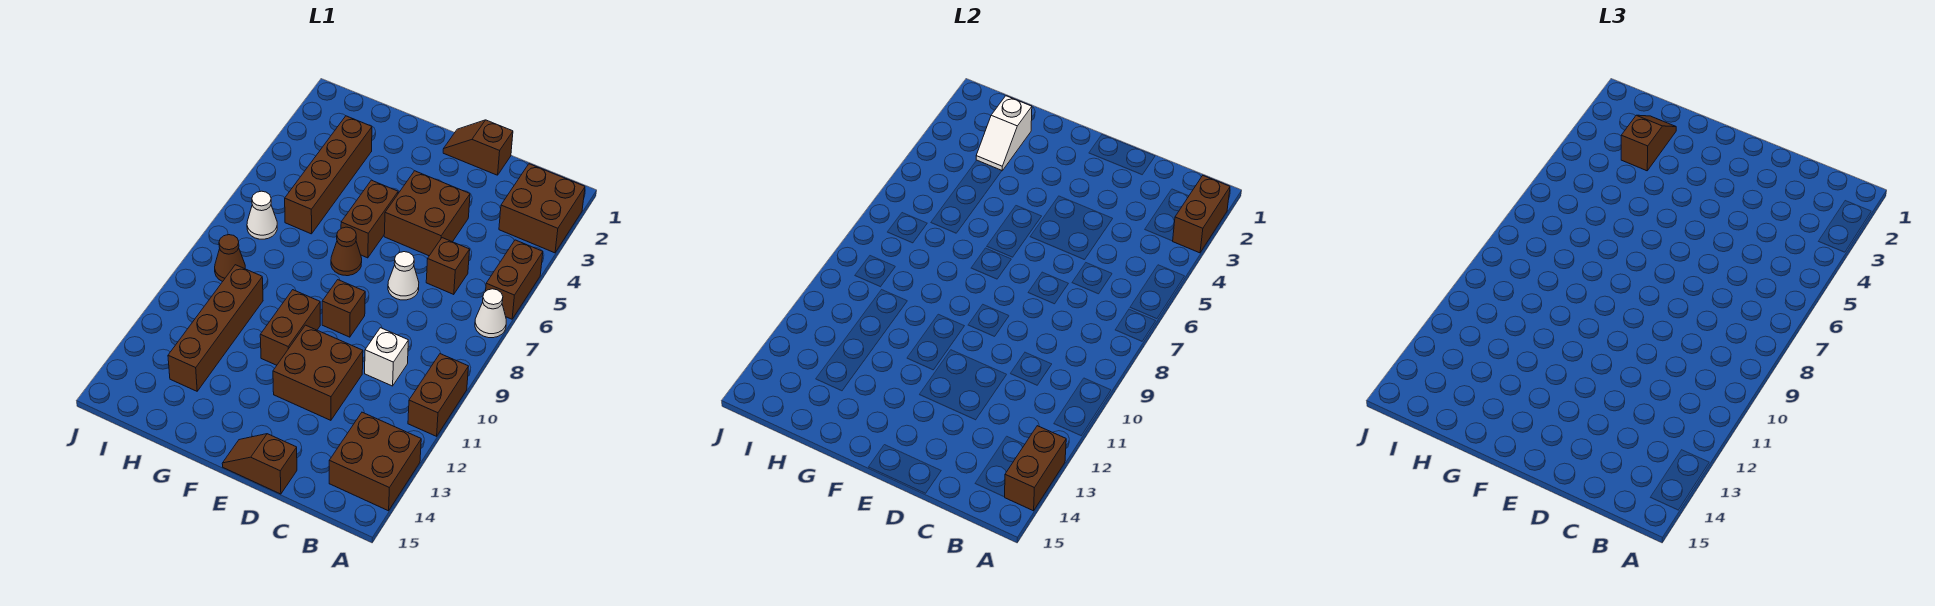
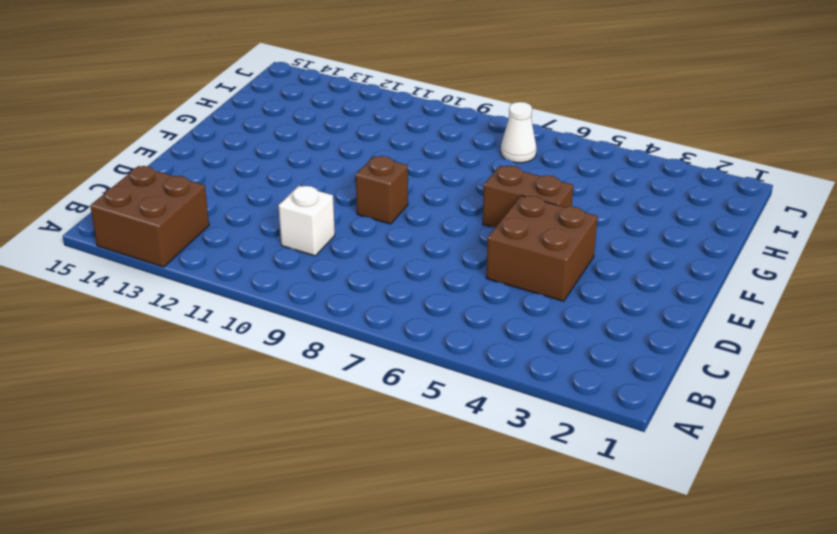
none -> brown 2x2 brick [499,164,585,253]
none -> brown 1x2 brick [486,240,543,319]
none -> white 1x1 cone [475,289,506,338]

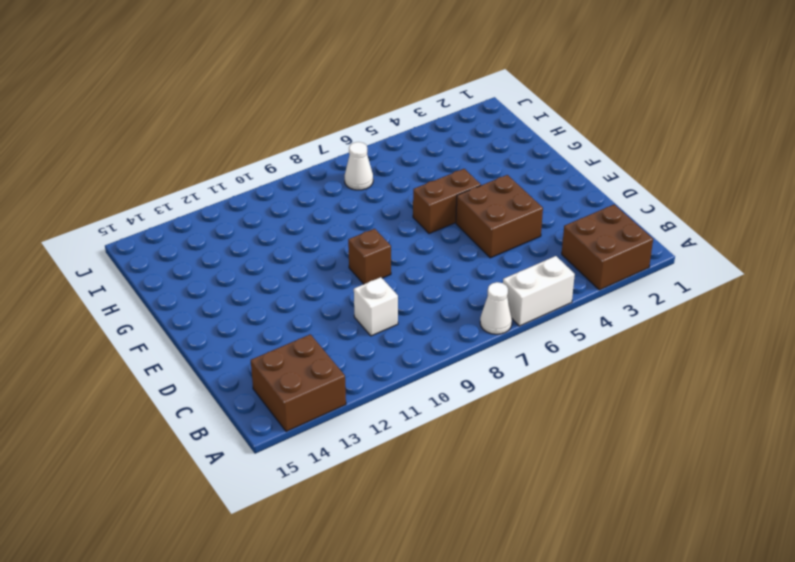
white 1x2 brick [503,256,575,326] -> brown 1x2 brick [486,240,543,319]
none -> brown 1x2 brick [408,354,468,436]
none -> brown 1x1 brick [426,238,470,295]
none -> brown 1x2 slope [443,120,513,175]

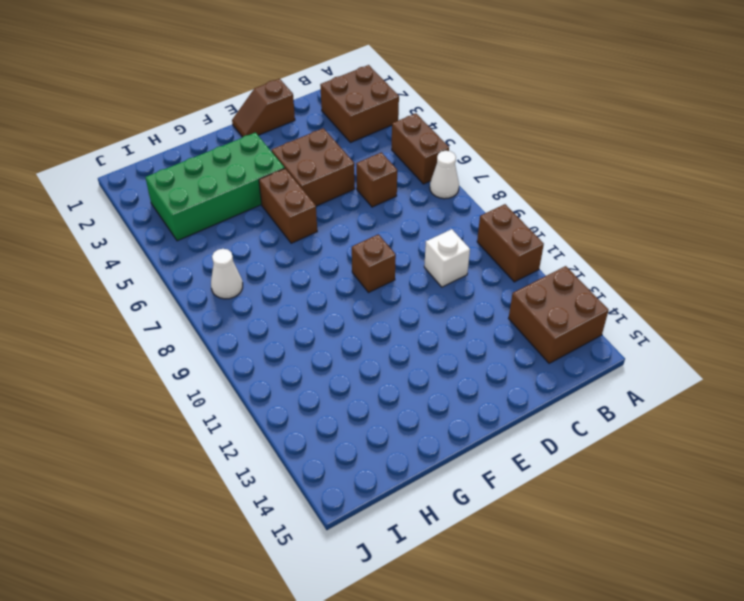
green 2x4 brick [145,133,285,241] -> brown 1x4 brick [285,116,372,234]
none -> white 1x1 cone [388,252,419,300]
none -> brown 2x2 brick [273,325,363,420]
none -> brown 1x2 slope [222,434,297,494]

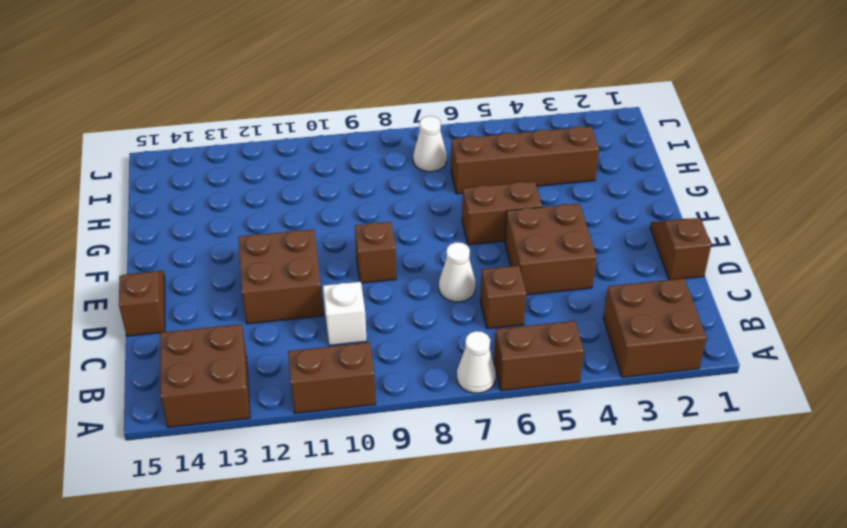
none -> brown 1x1 cone [331,227,362,276]
none -> brown 1x2 brick [260,290,320,365]
none -> brown 1x4 brick [168,265,263,391]

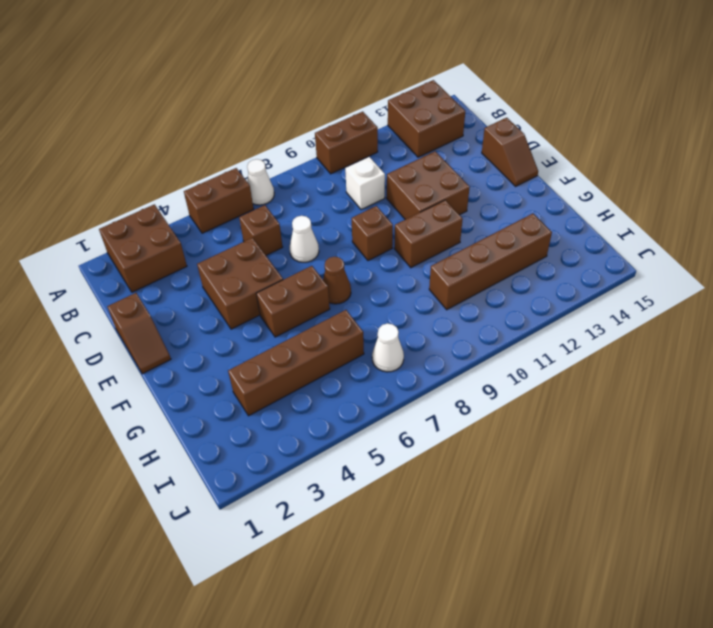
none -> brown 1x1 cone [215,235,245,282]
none -> brown 1x2 brick [1173,176,1230,253]
none -> brown 1x2 brick [1005,426,1066,511]

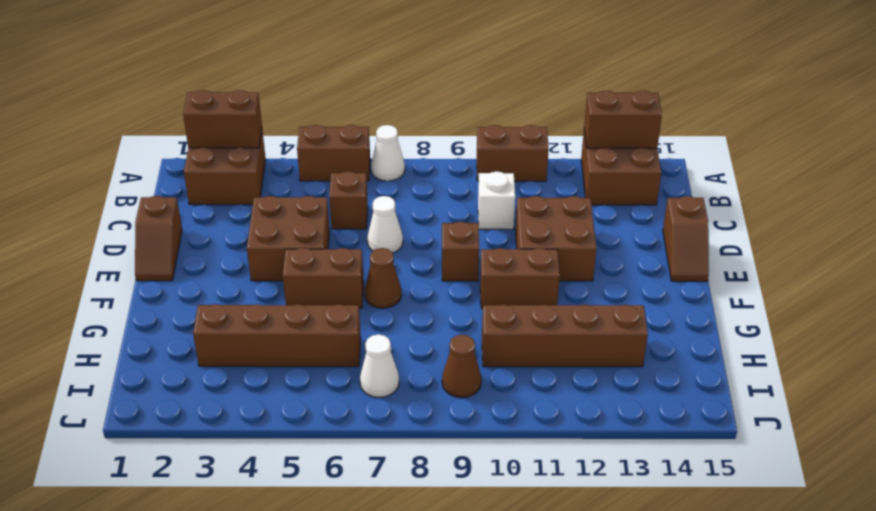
none -> white 1x2 slope [976,96,1032,171]
none -> brown 1x2 slope [1621,115,1676,171]

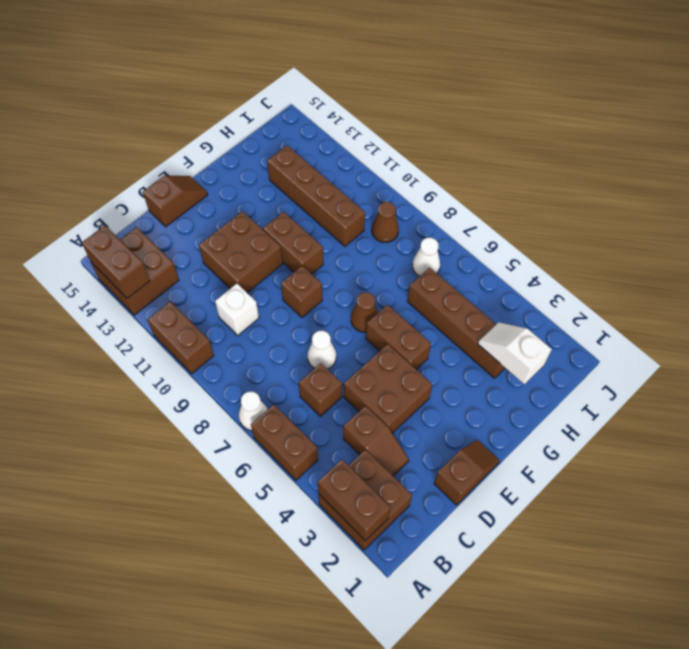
brown 1x2 slope [343,406,409,476] -> brown 1x2 slope moved to [1621,115,1676,171]

